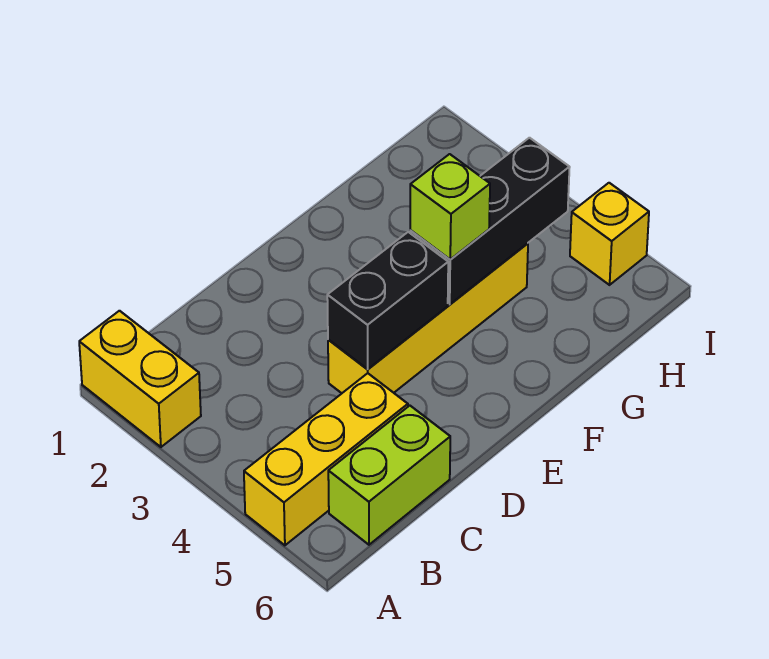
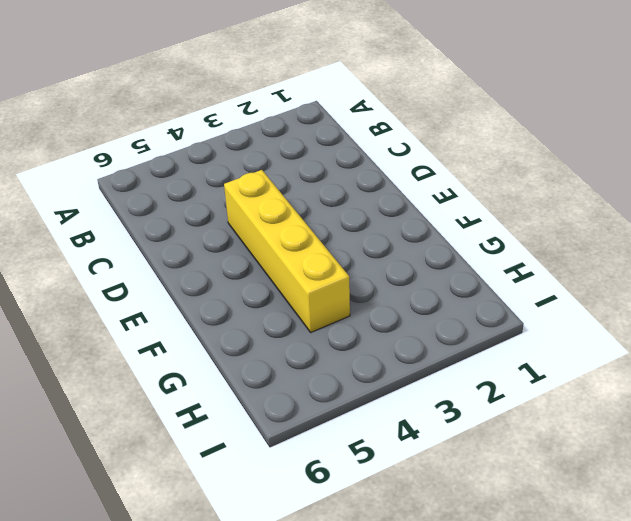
none -> yellow 1x2 brick [79,311,201,447]
none -> yellow 1x3 brick [244,373,408,545]

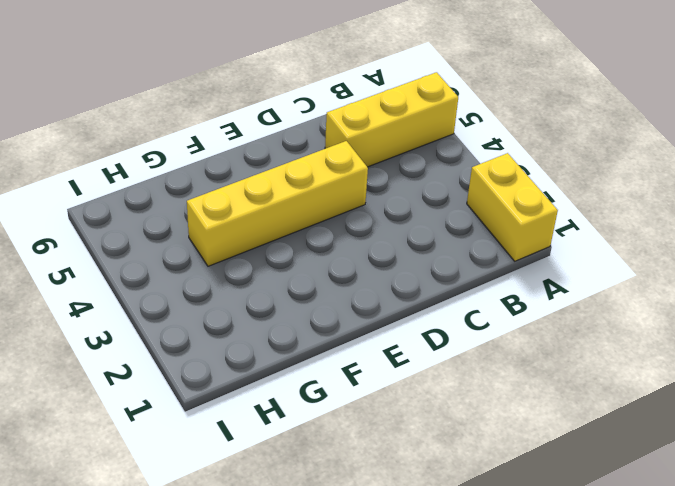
none -> lime 1x2 brick [328,406,450,545]
none -> yellow 1x1 brick [570,183,649,285]

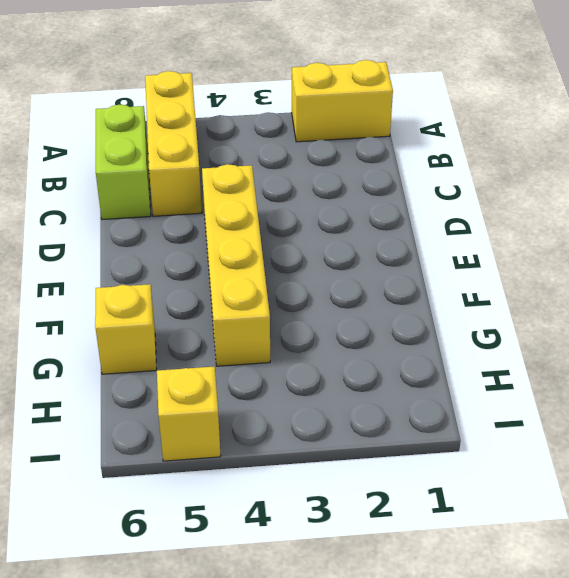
yellow 1x1 brick [95,284,157,374] -> none
none -> black 1x2 brick [327,232,448,369]
none -> black 1x3 brick [410,138,570,304]

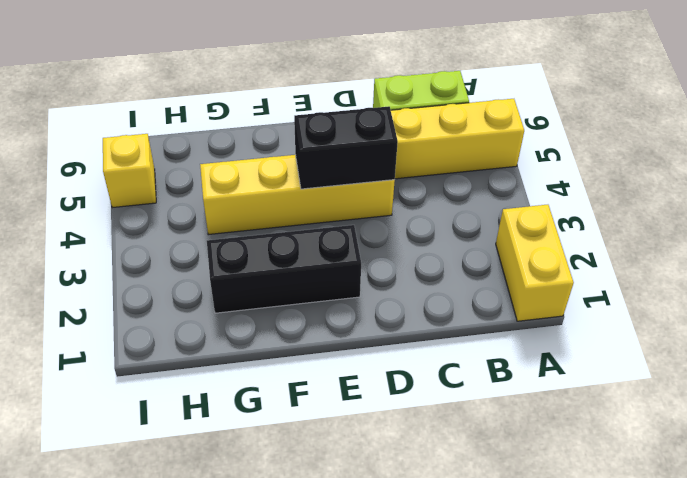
black 1x3 brick [207,225,361,313] -> black 1x3 brick moved to [410,138,570,304]
none -> lime 1x1 brick [410,154,490,260]

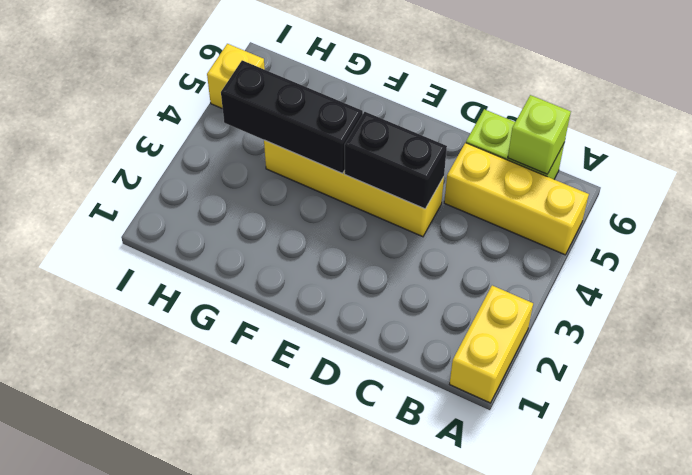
lime 1x1 brick [508,95,571,174] -> lime 1x1 brick moved to [410,154,490,260]

